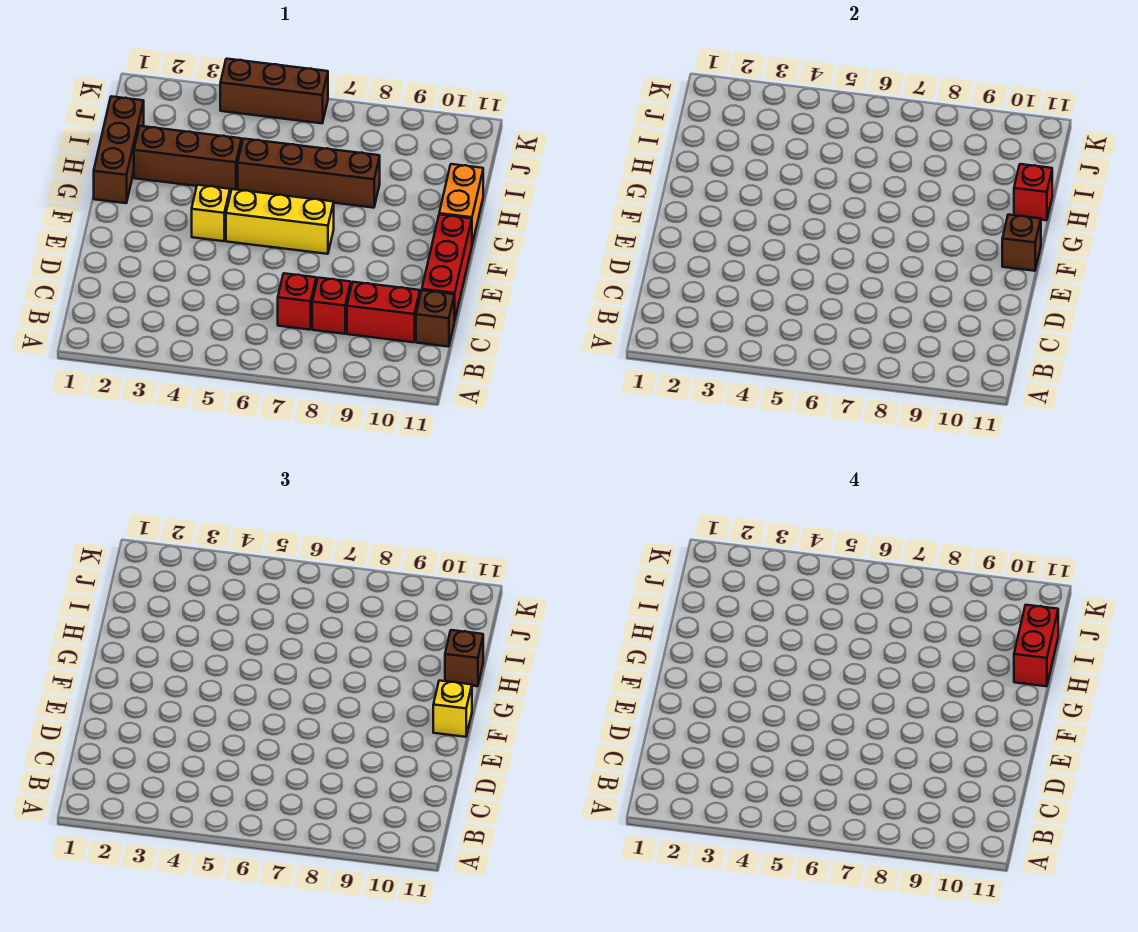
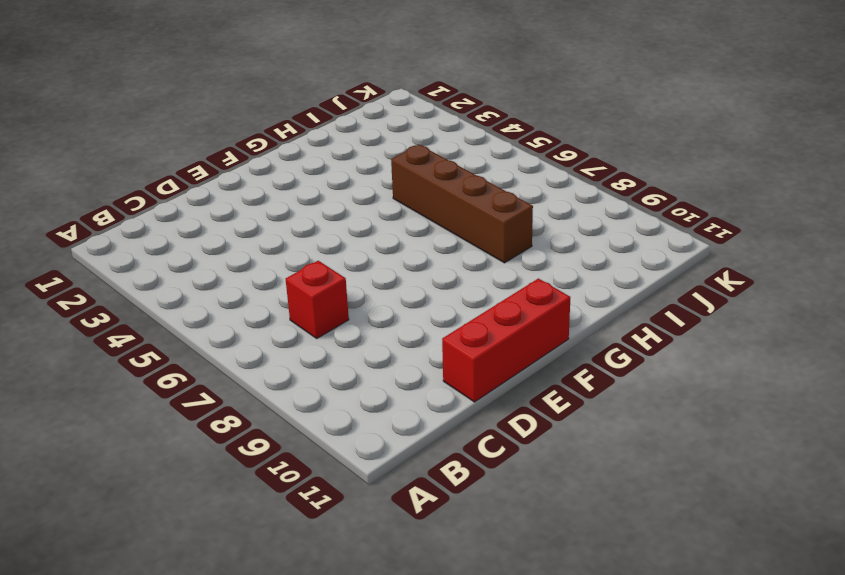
none -> red 1x1 brick [312,278,351,334]
none -> red 1x2 brick [347,282,420,342]
none -> brown 1x1 brick [416,290,454,347]

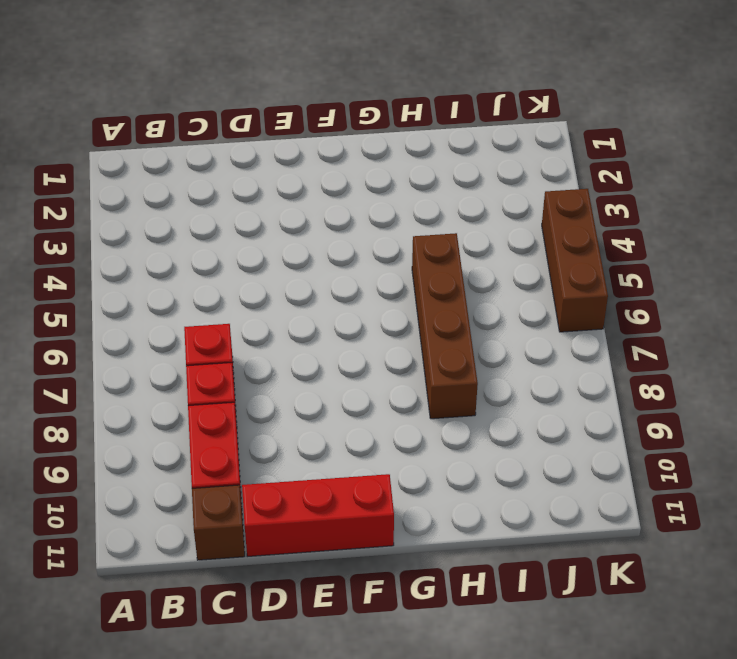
none -> yellow 1x1 brick [192,185,230,241]
none -> yellow 1x3 brick [226,189,334,254]
none -> brown 1x3 brick [94,96,144,203]

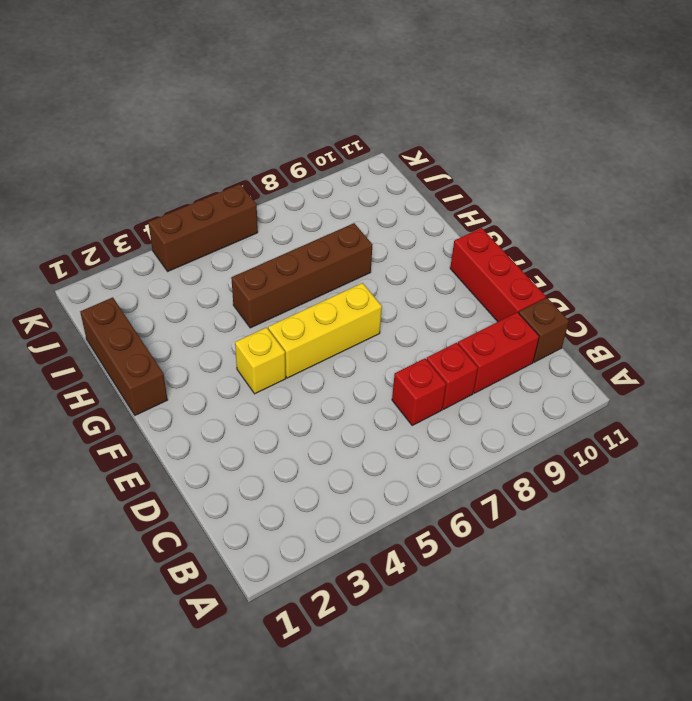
none -> orange 1x2 brick [439,164,483,244]
none -> brown 1x3 brick [134,126,242,190]
none -> brown 1x1 brick [1002,215,1041,271]

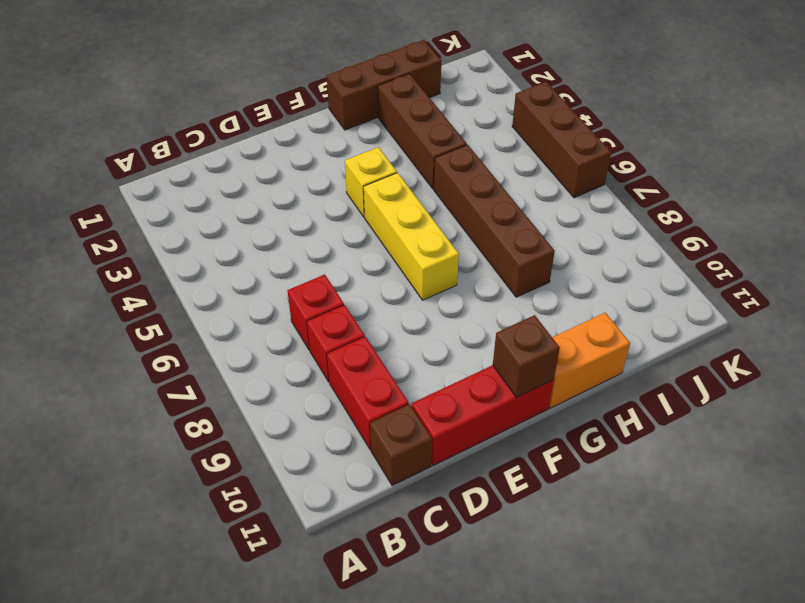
none -> red 1x1 brick [1014,164,1052,220]
none -> yellow 1x1 brick [433,681,472,737]
none -> brown 1x1 brick [445,630,483,686]

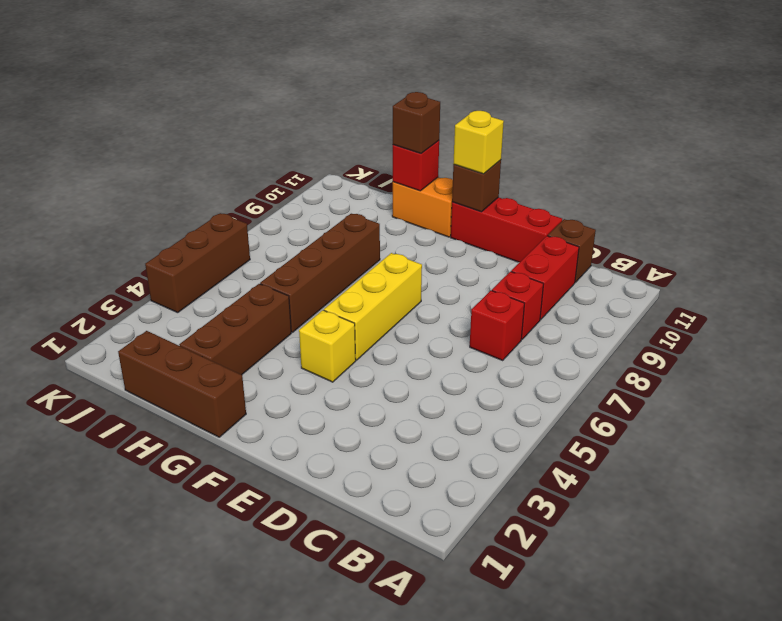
none -> red 1x2 brick [1014,605,1058,686]

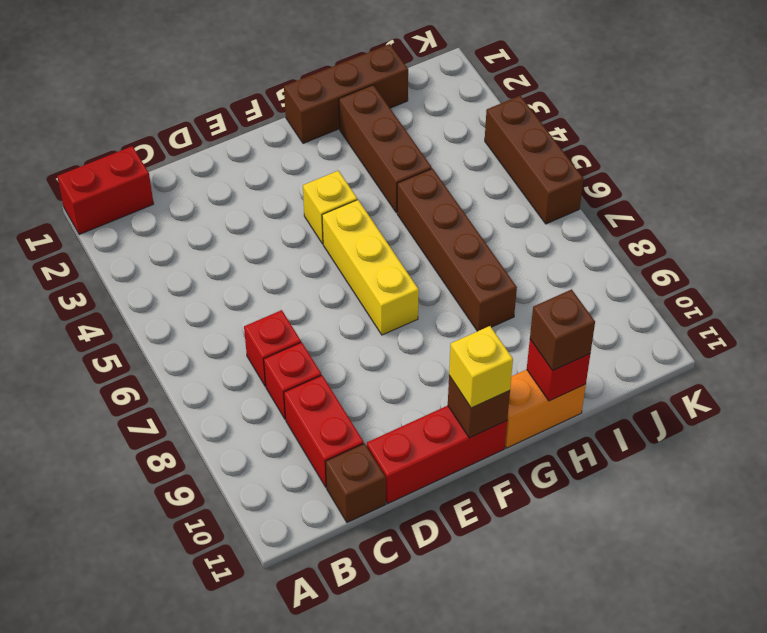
red 1x2 brick [57,146,154,235] -> red 1x2 brick moved to [1014,605,1058,686]

